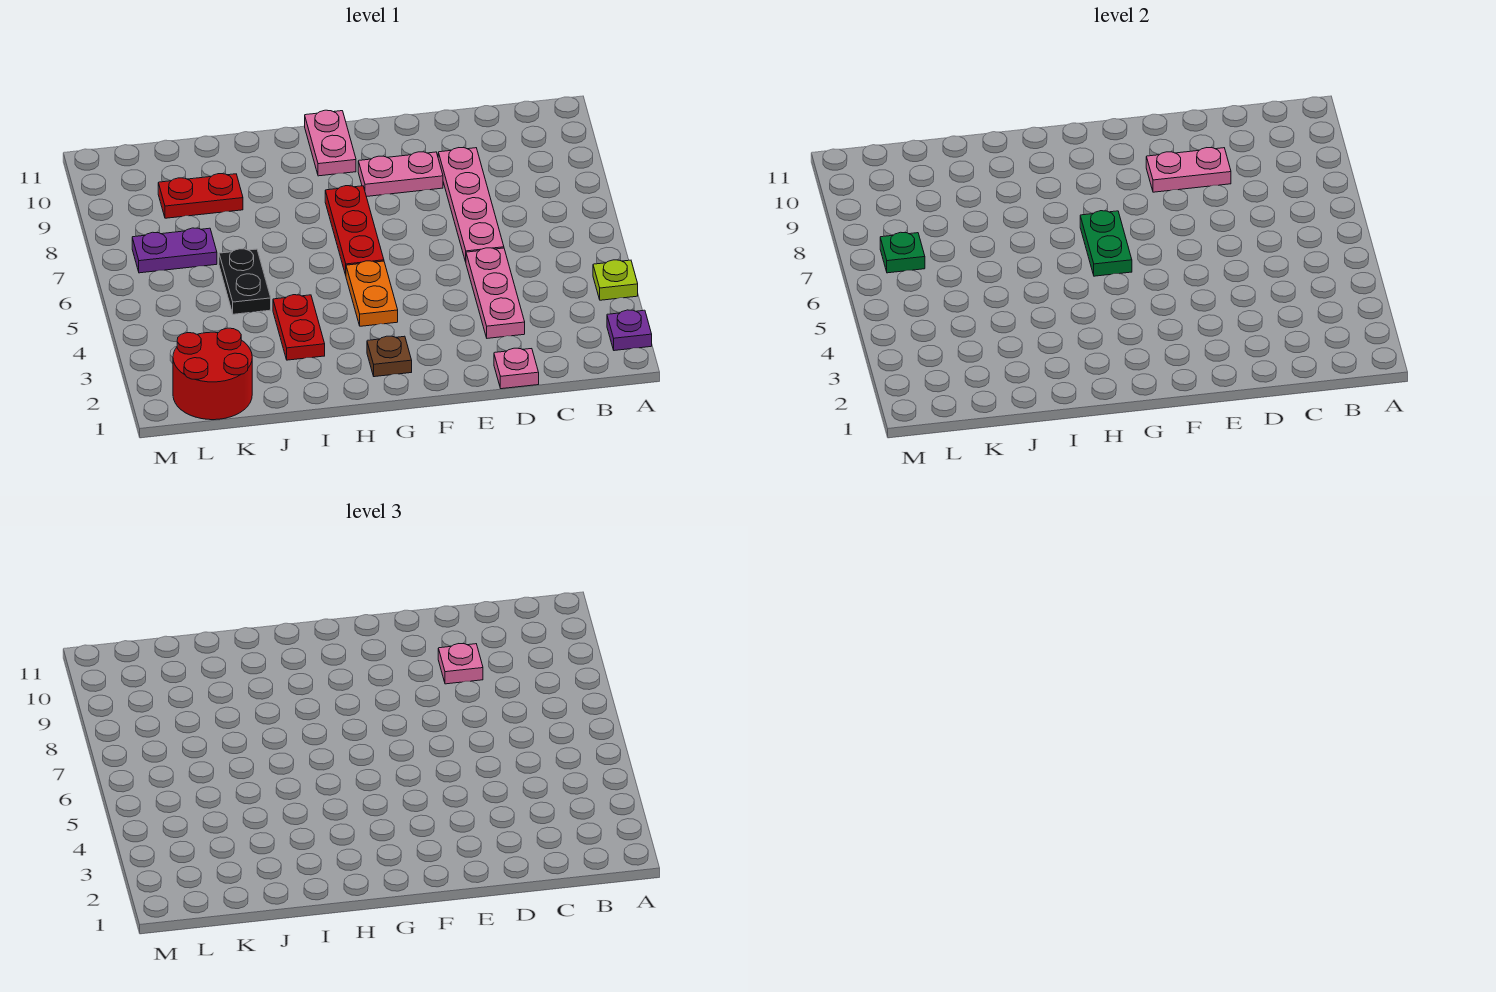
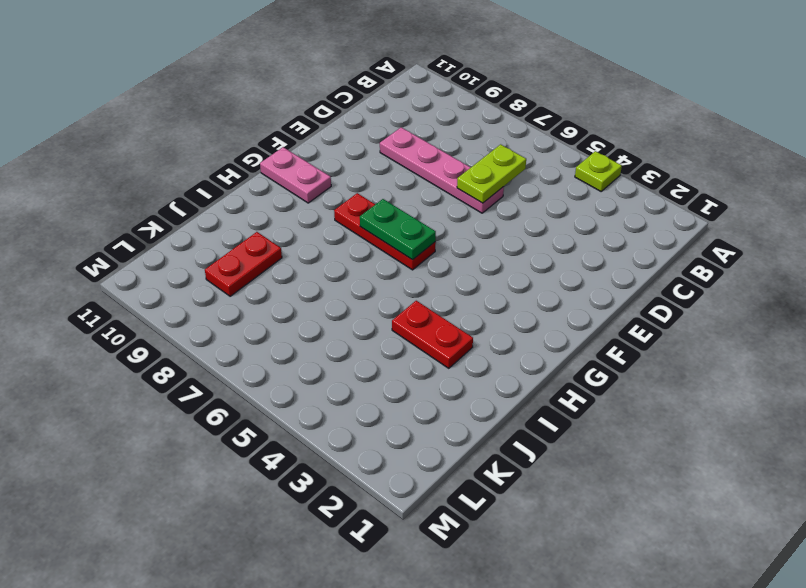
lime 1x2 plate [457,144,526,203] -> none
none -> purple 1x1 plate [607,310,652,351]
none -> pink 1x1 plate [494,348,539,389]
none -> pink 1x3 plate [466,248,525,338]

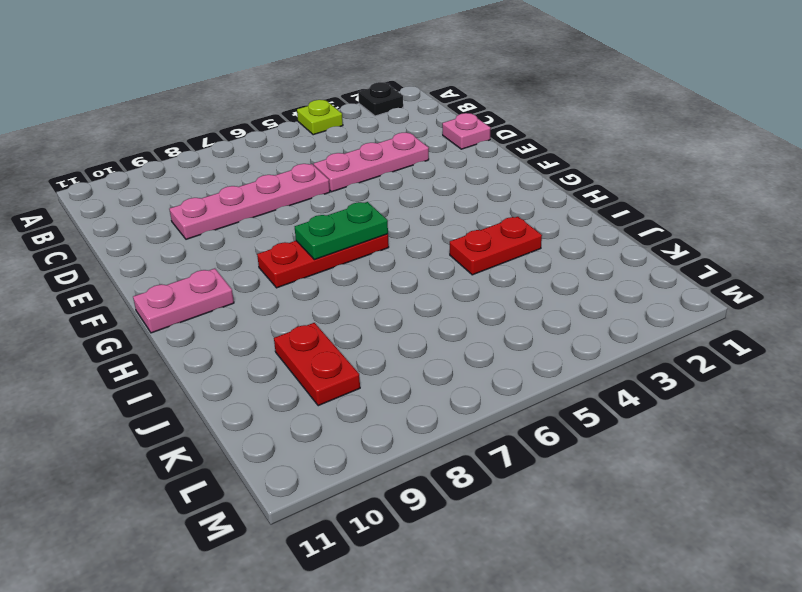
black 1x1 plate [358,82,403,116] -> purple 1x1 plate [607,310,652,351]
none -> pink 1x2 plate [358,152,443,197]
none -> brown 1x1 plate [367,336,412,377]
none -> orange 1x2 plate [346,261,398,326]

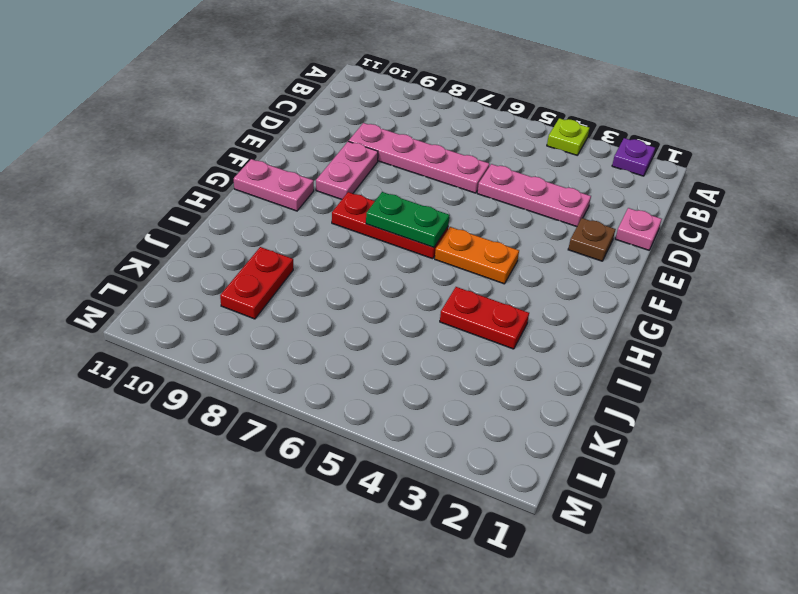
brown 1x1 plate [568,218,616,261] -> brown 1x1 plate moved to [367,336,412,377]
none -> black 1x2 plate [219,249,271,314]
none -> red 2x2 round brick [173,328,252,420]
none -> purple 1x2 plate [132,228,217,273]

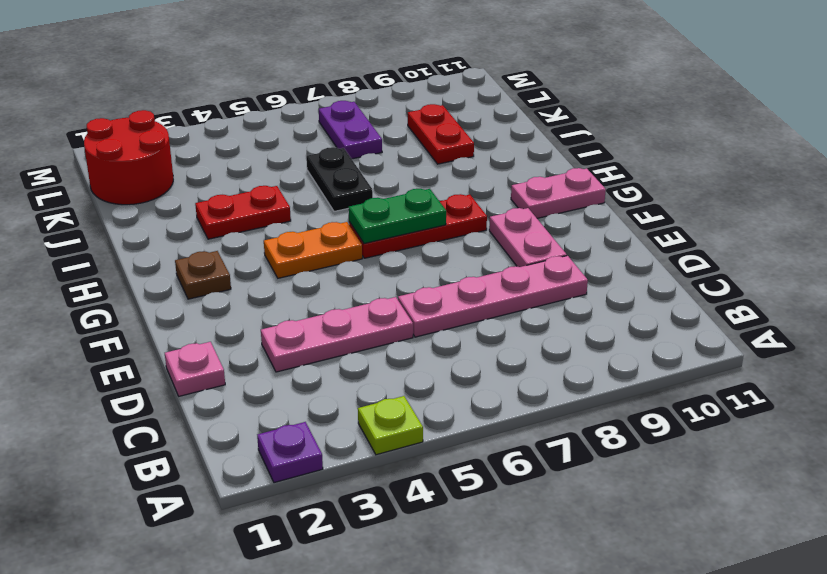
black 1x2 plate [306,147,373,211] -> black 1x2 plate turned to [219,249,271,314]
none -> pink 1x2 plate [1146,148,1231,192]
none -> green 1x1 plate [880,232,925,273]
none -> pink 1x1 plate [438,644,483,684]

